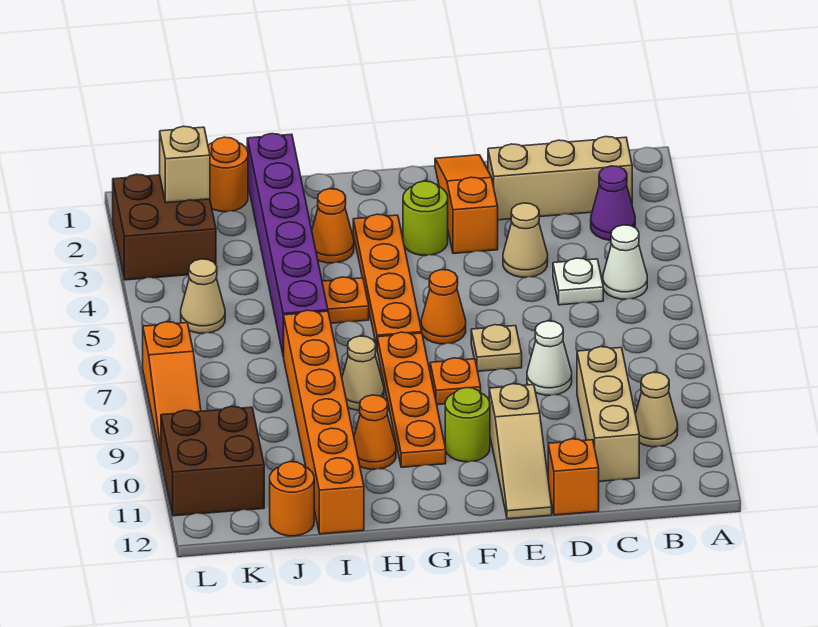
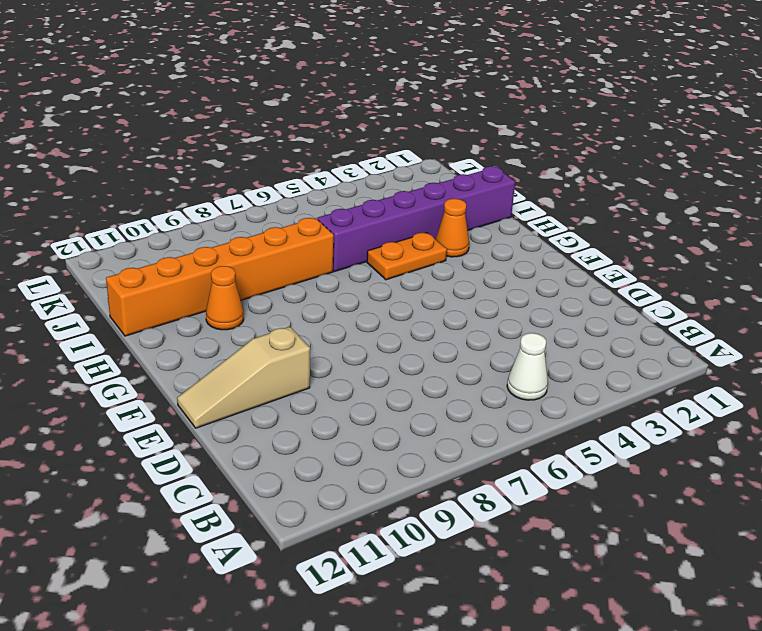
orange 1x2 plate [367,233,447,280] -> orange 1x1 plate [322,277,369,323]
none -> tan 1x3 brick [488,137,632,220]
none -> purple 1x1 cone [591,166,635,240]
none -> tan 1x1 cone [635,372,678,447]
none -> white 1x1 plate [553,258,603,305]

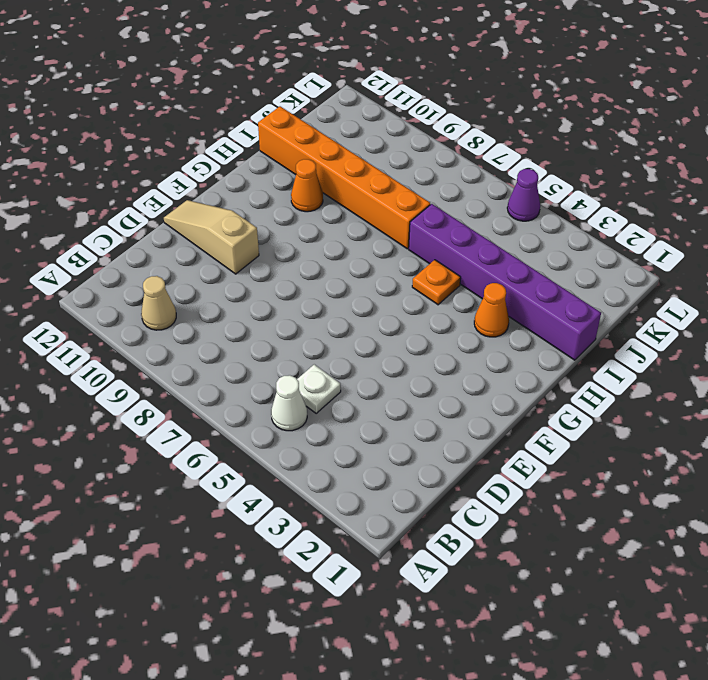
purple 1x1 cone [507,169,540,221] -> purple 1x1 cone moved to [591,166,635,240]
none -> tan 1x3 brick [488,137,632,220]
none -> tan 1x3 brick [577,347,639,481]
none -> tan 1x1 cone [503,203,548,277]
none -> white 1x1 cone [527,321,572,395]

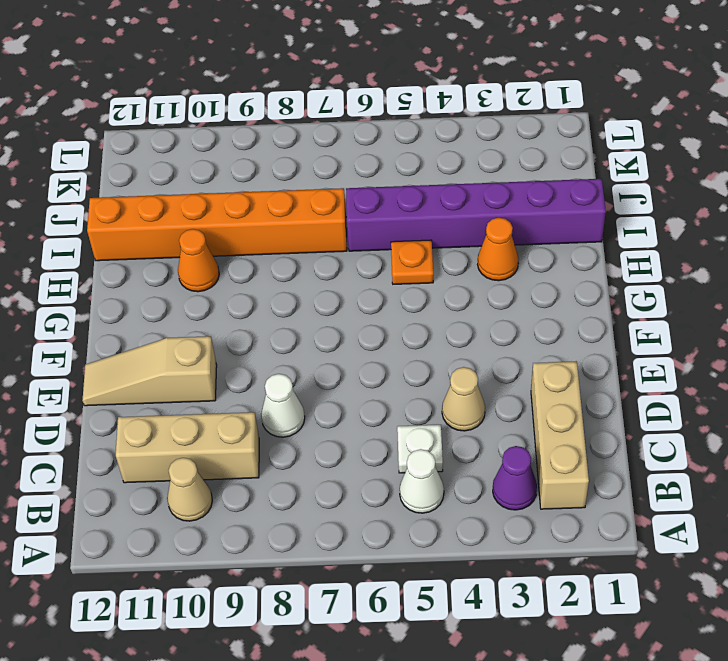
none -> orange 1x1 brick [548,439,599,515]
none -> orange 1x3 slope [435,155,498,253]
none -> tan 1x1 plate [471,325,522,371]
none -> lime 1x1 round brick [403,181,448,255]

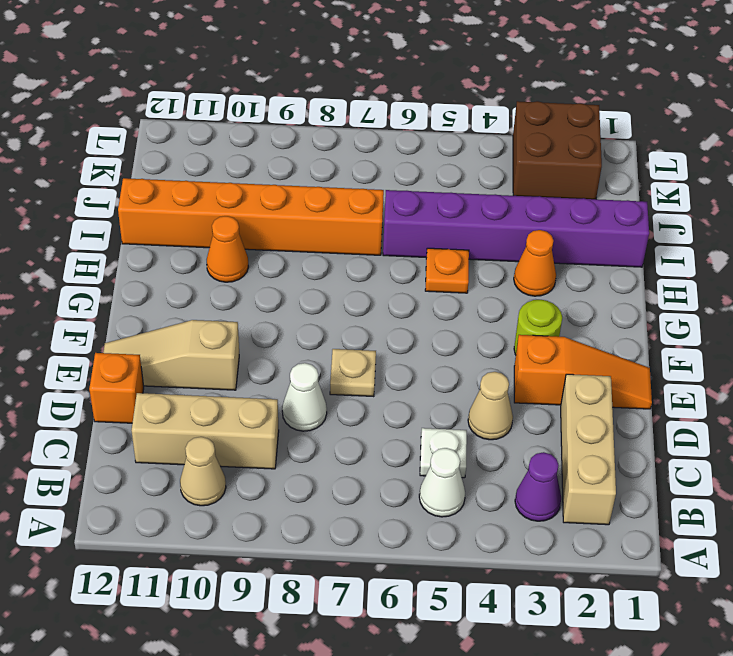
none -> orange 1x1 cone [421,270,466,344]
none -> orange 1x1 plate [430,358,481,405]
none -> lime 1x1 round brick [445,388,490,462]
none -> orange 1x4 plate [353,214,422,347]

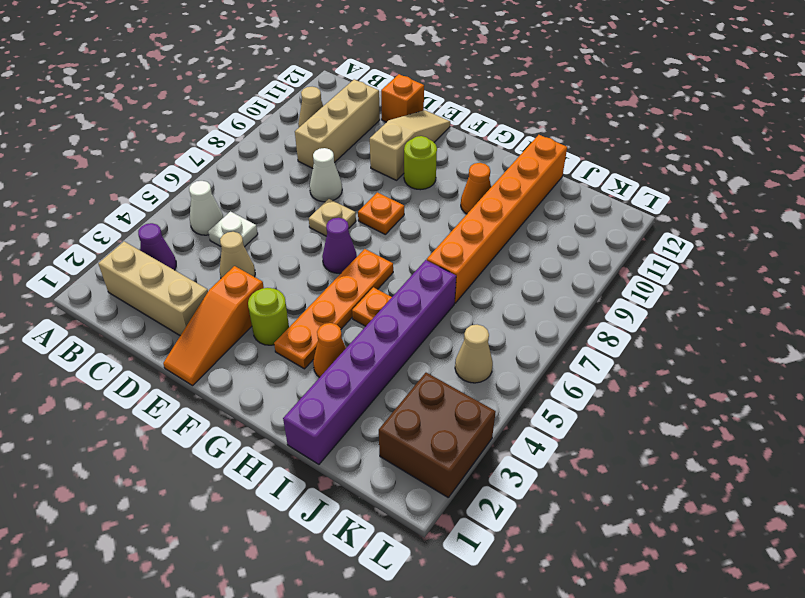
purple 1x1 cone [322,218,357,274] -> orange 1x1 cone [421,270,466,344]
none -> orange 1x4 plate [377,332,446,467]
none -> tan 1x1 cone [342,336,384,410]
none -> orange 1x1 round brick [208,137,248,212]
none -> orange 1x1 round brick [270,462,314,536]

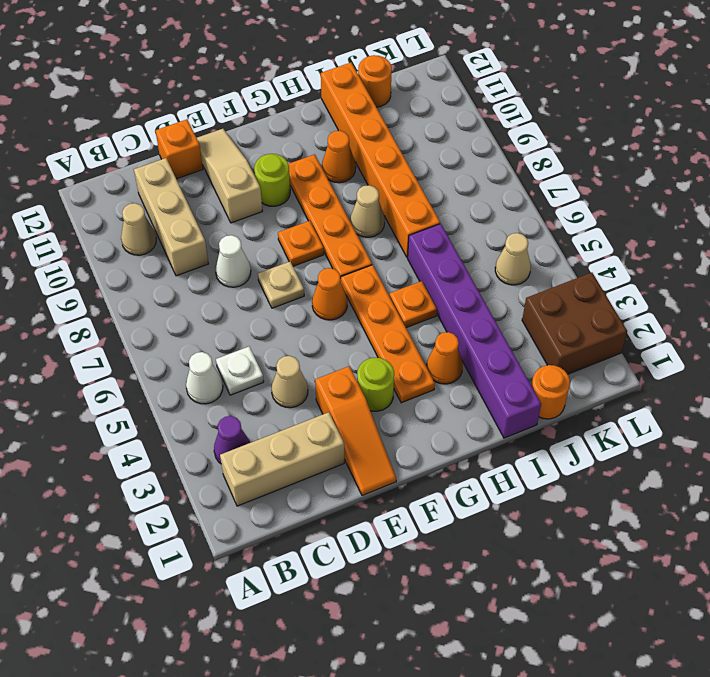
none -> brown 2x2 brick [161,406,264,516]
none -> orange 1x3 slope [143,322,201,456]
none -> tan 1x1 brick [160,126,210,203]

